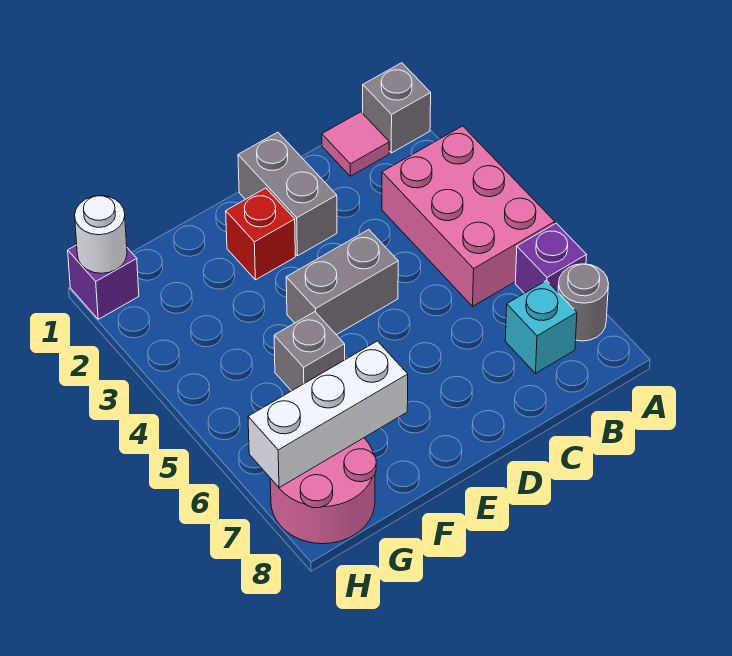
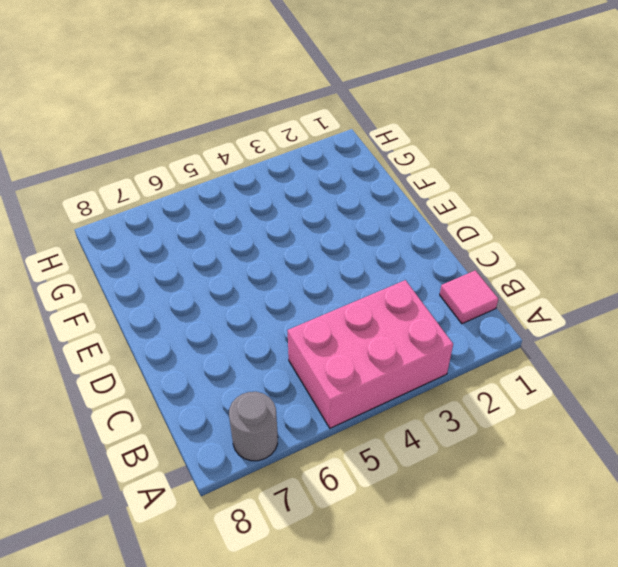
none -> grey 1x1 brick [363,63,431,153]
none -> purple 1x1 brick [515,223,586,293]
none -> cyan 1x1 brick [505,281,577,373]

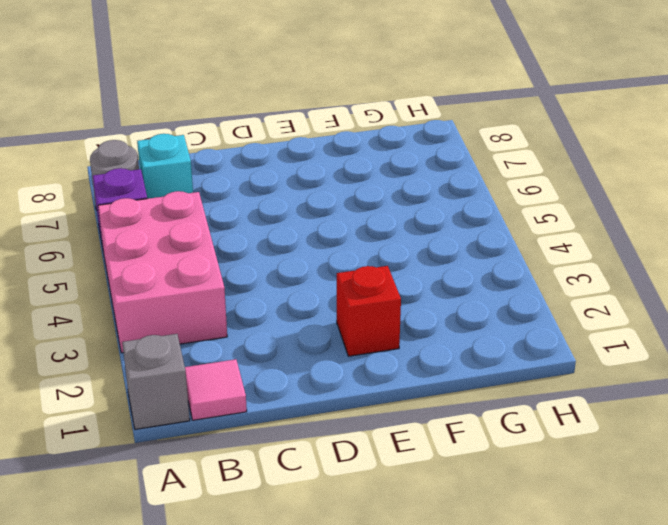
none -> grey 1x2 brick [238,132,337,256]
none -> grey 1x2 brick [286,230,398,335]
none -> grey 1x1 brick [274,312,345,391]

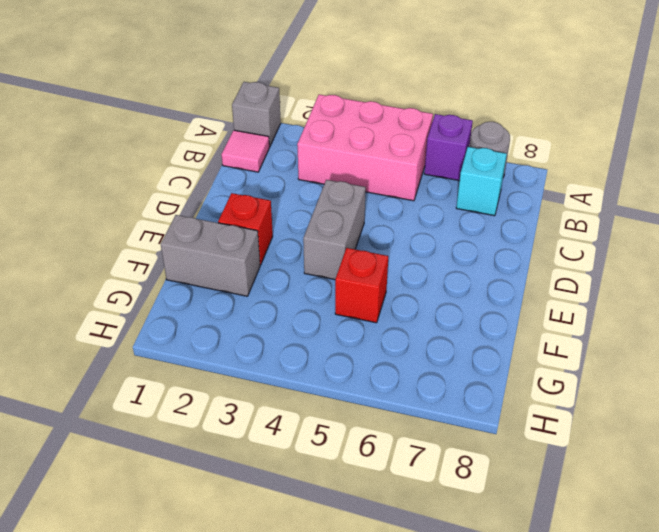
grey 1x2 brick [161,215,260,296] -> grey 1x2 brick moved to [238,132,337,256]
red 1x1 brick [335,248,388,323] -> grey 1x1 brick [274,312,345,391]
none -> pink 2x2 round brick [270,438,376,544]
none -> purple 1x1 brick [68,245,139,319]
none -> white 1x3 brick [248,341,408,488]

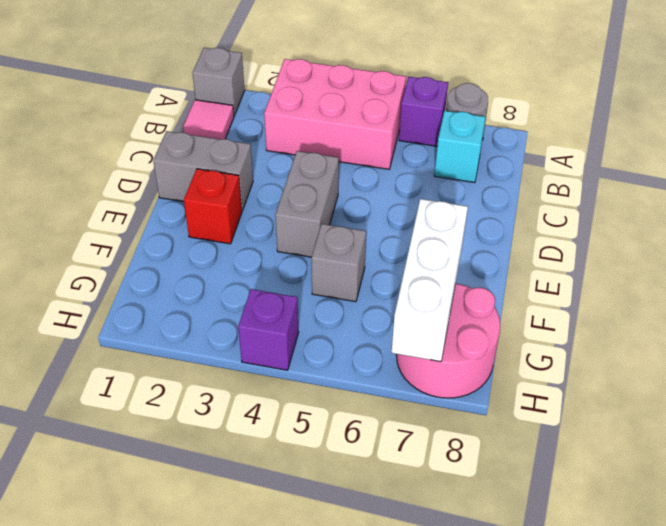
purple 1x1 brick [238,289,299,370] -> purple 1x1 brick moved to [68,245,139,319]
none -> white 1x1 round brick [75,196,127,273]

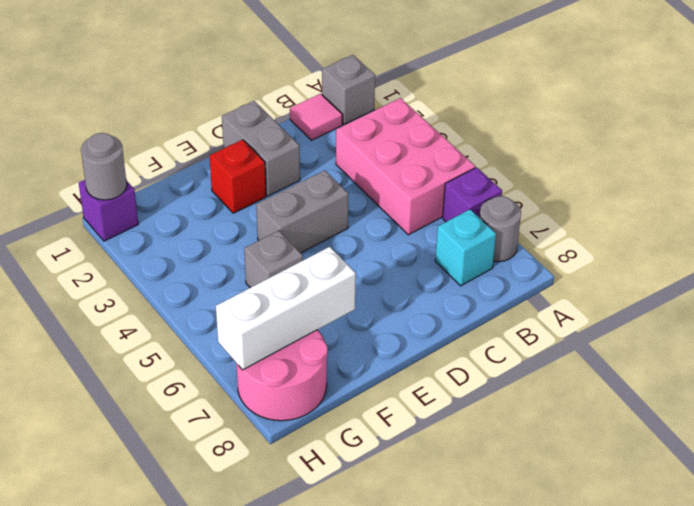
grey 1x1 round brick [81,133,127,200] -> white 1x1 round brick [75,196,127,273]

